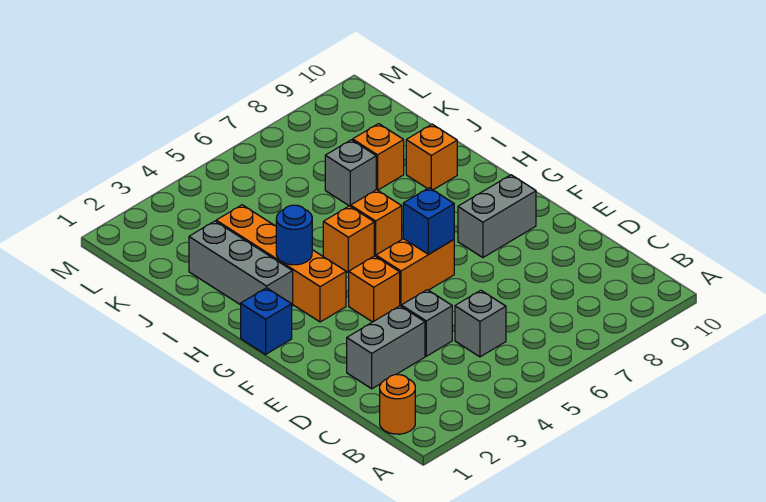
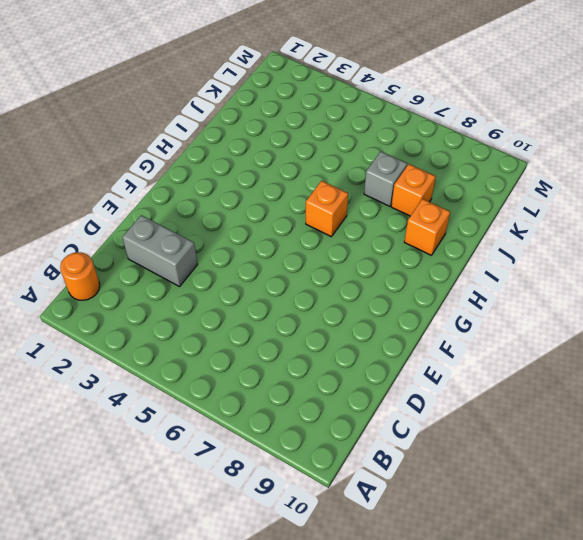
none -> grey 1x1 brick [455,290,506,357]
none -> grey 1x1 brick [401,290,452,356]
none -> orange 1x1 brick [348,256,400,322]

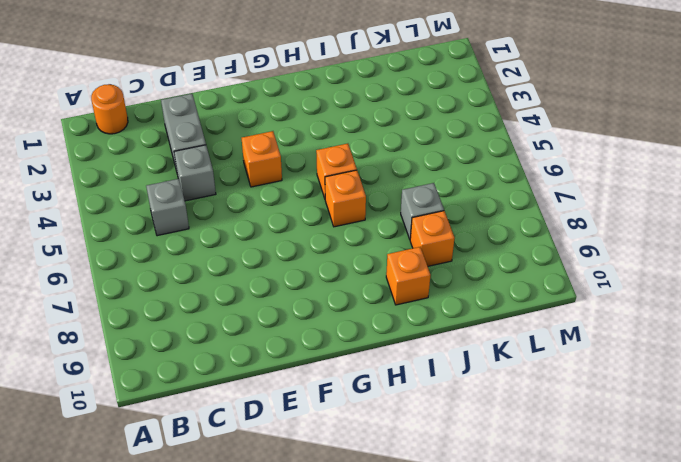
none -> orange 1x2 brick [376,239,454,306]
none -> grey 1x2 brick [458,175,536,258]
none -> blue 1x1 brick [241,288,292,354]

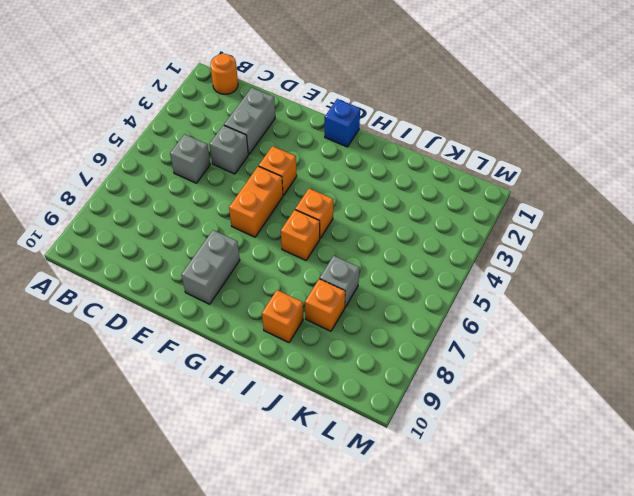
none -> orange 1x4 brick [216,205,346,322]
none -> grey 1x3 brick [189,221,293,306]
none -> blue 1x1 brick [403,188,454,254]

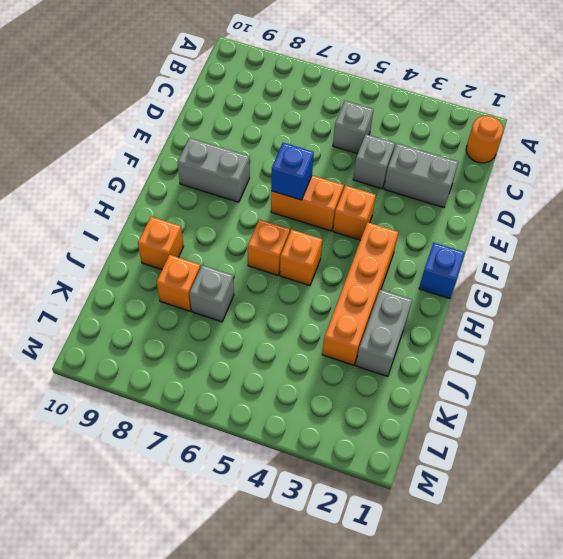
grey 1x2 brick [356,289,412,376] -> grey 1x3 brick [189,221,293,306]
none -> blue 1x1 round brick [276,205,312,265]

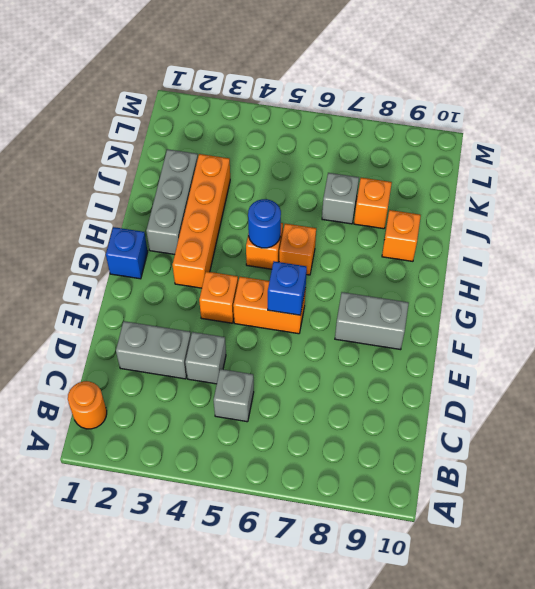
blue 1x1 round brick [248,199,281,248] -> blue 1x1 round brick moved to [276,205,312,265]

